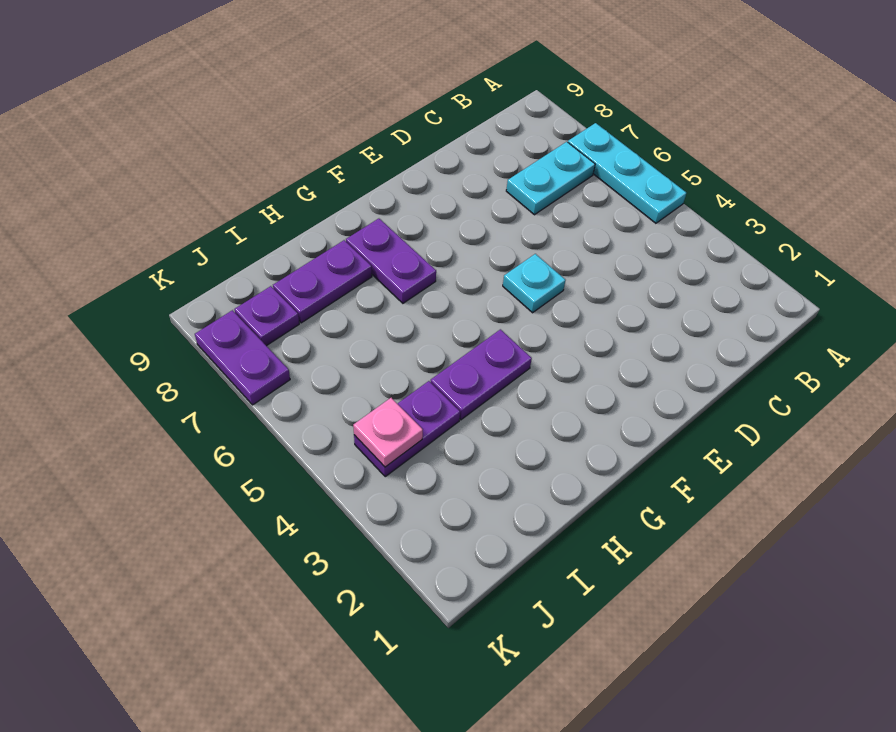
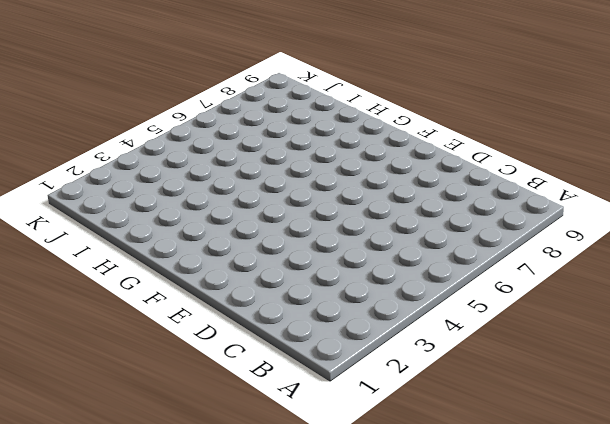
none -> cyan 1x3 plate [568,123,686,223]
none -> cyan 1x2 plate [506,142,595,215]

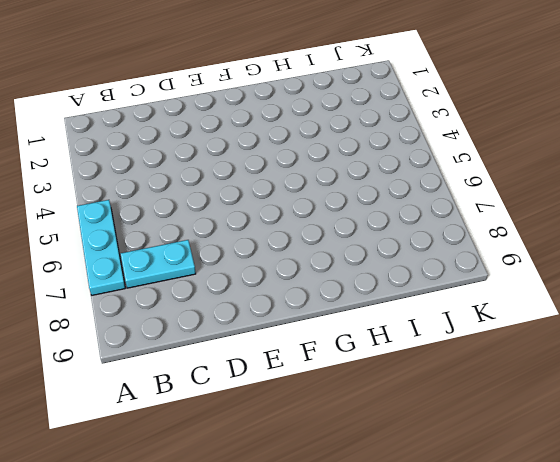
none -> cyan 1x1 plate [503,254,566,313]
none -> purple 1x2 plate [431,329,532,420]

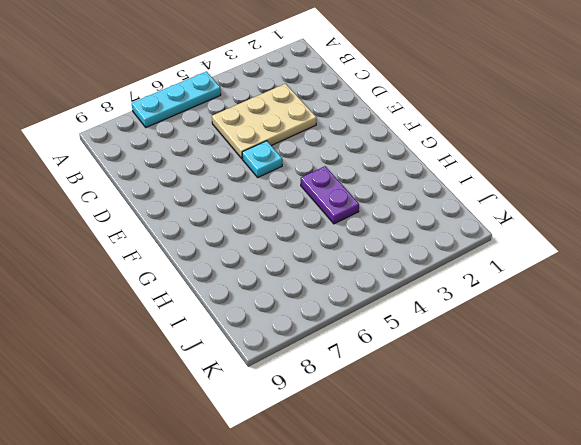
tan 2x3 plate [212,84,316,159] -> none
none -> cyan 1x2 plate [506,142,595,215]
none -> purple 1x2 plate [346,219,436,303]

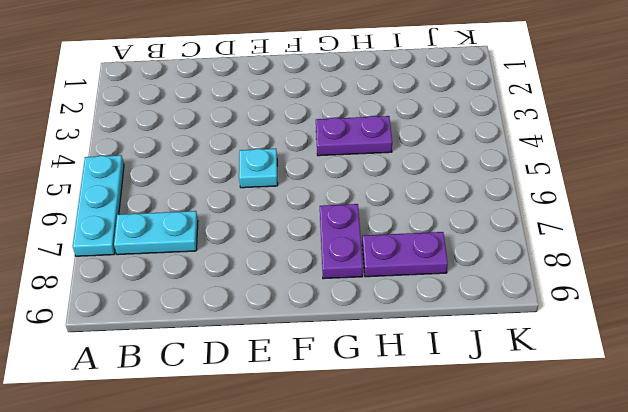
none -> purple 1x2 plate [354,381,460,476]
none -> purple 1x1 plate [234,286,299,346]

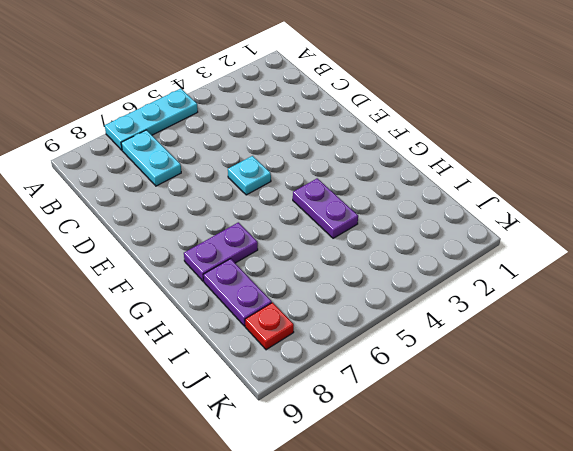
red 1x1 plate [245,302,294,350] -> purple 1x1 plate [234,286,299,346]
none -> purple 1x2 plate [354,381,460,476]
none -> purple 1x2 plate [195,310,290,405]

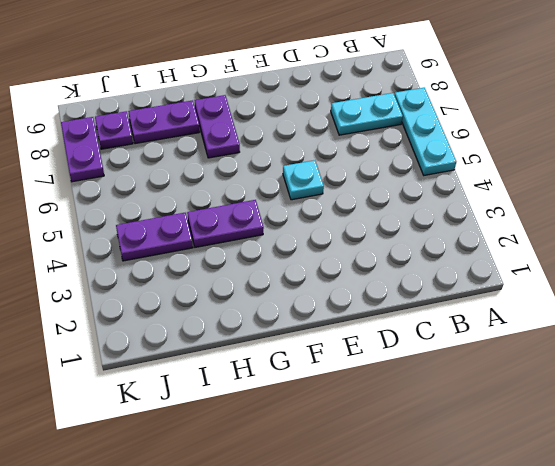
none -> pink 1x1 plate [353,398,423,467]

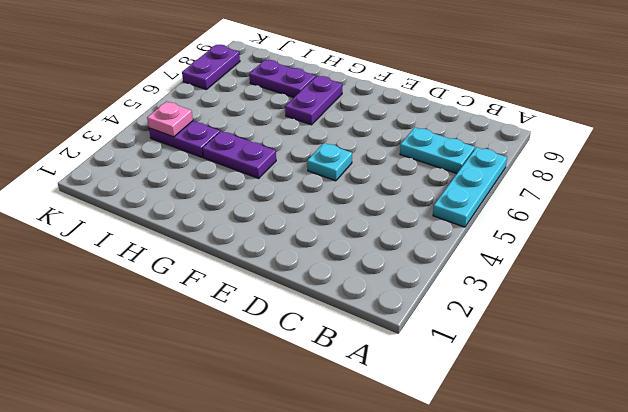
none -> purple 1x1 plate [234,286,299,346]

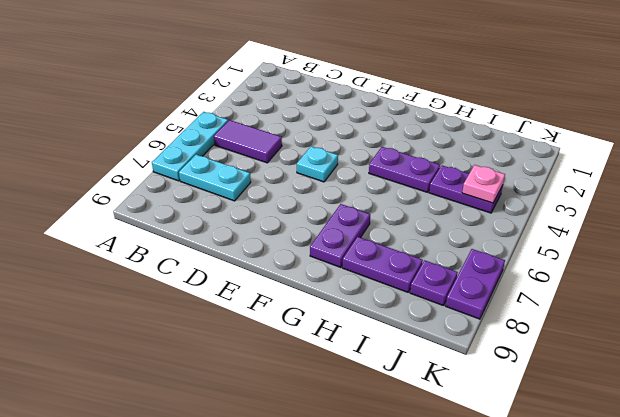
purple 1x2 tile [214,120,282,163] -> none

